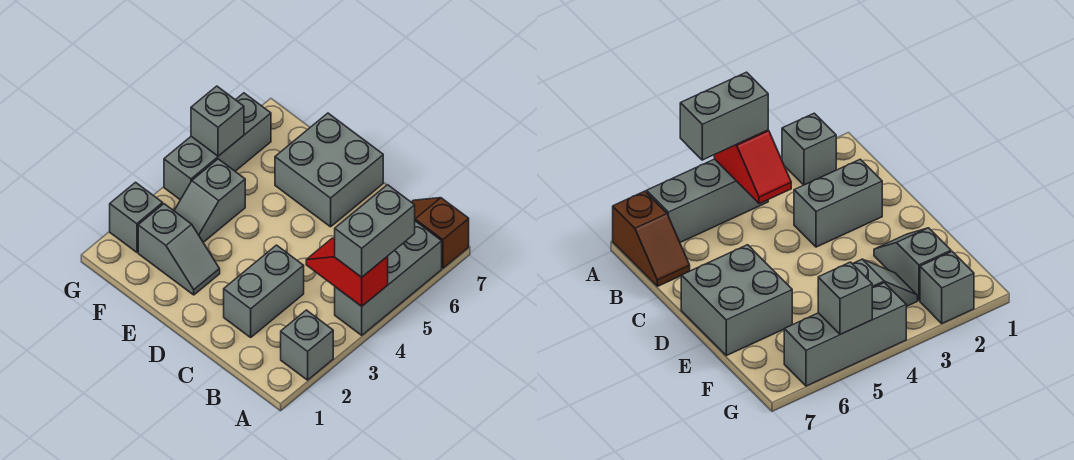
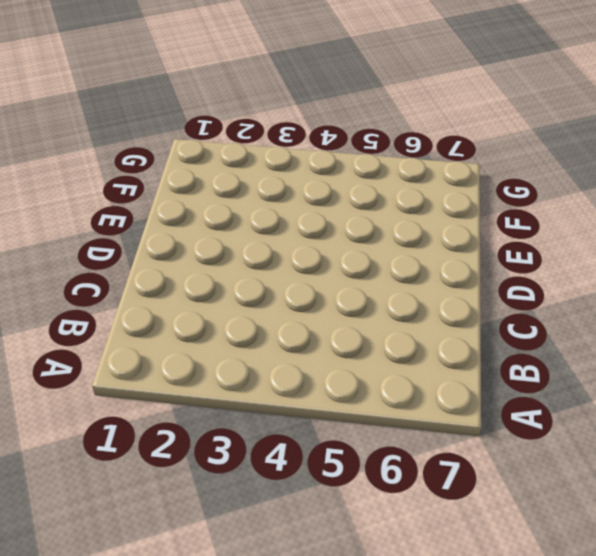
none -> grey 1x1 brick [281,310,333,380]
none -> grey 1x3 brick [335,221,442,335]
none -> brown 1x2 slope [412,198,469,268]

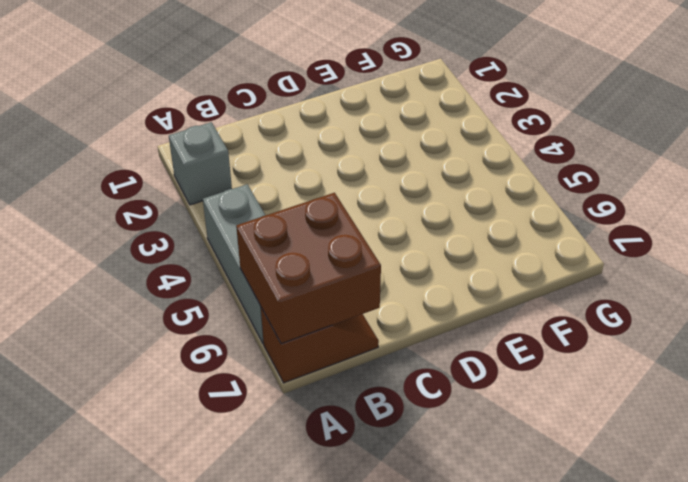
brown 2x2 brick [236,193,381,344] -> none
none -> grey 1x2 brick [224,245,304,337]
none -> grey 2x2 brick [275,113,383,227]
none -> grey 1x2 slope [138,204,220,295]

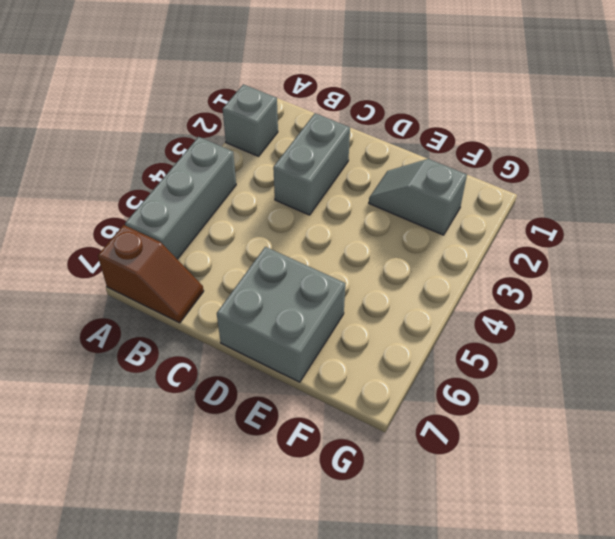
none -> grey 1x2 slope [174,159,245,242]
none -> grey 1x1 brick [110,182,163,252]
none -> grey 1x3 brick [164,93,271,200]

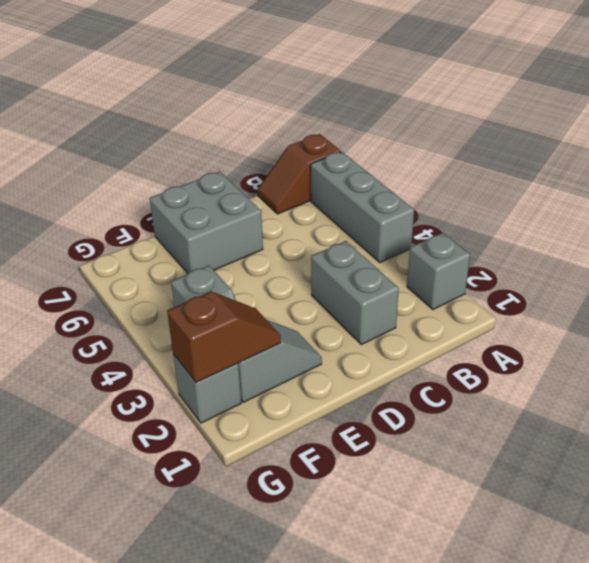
brown 1x2 slope [167,292,281,383] -> none
none -> grey 1x3 brick [164,93,271,200]
none -> red 1x2 slope [306,238,388,306]
none -> grey 1x1 brick [191,86,244,156]

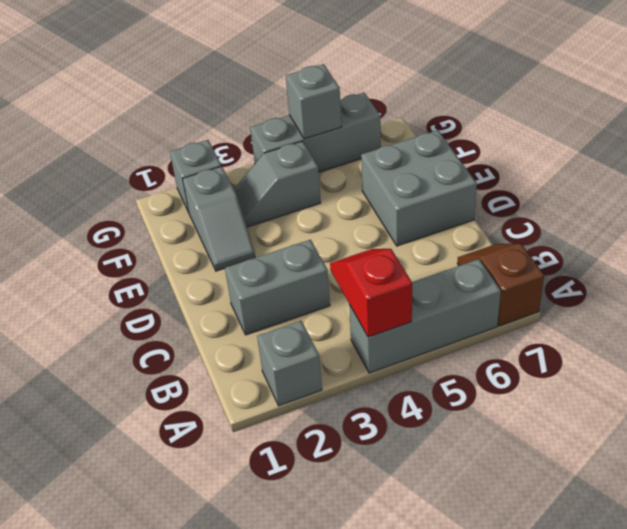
none -> grey 1x2 brick [335,185,415,277]

